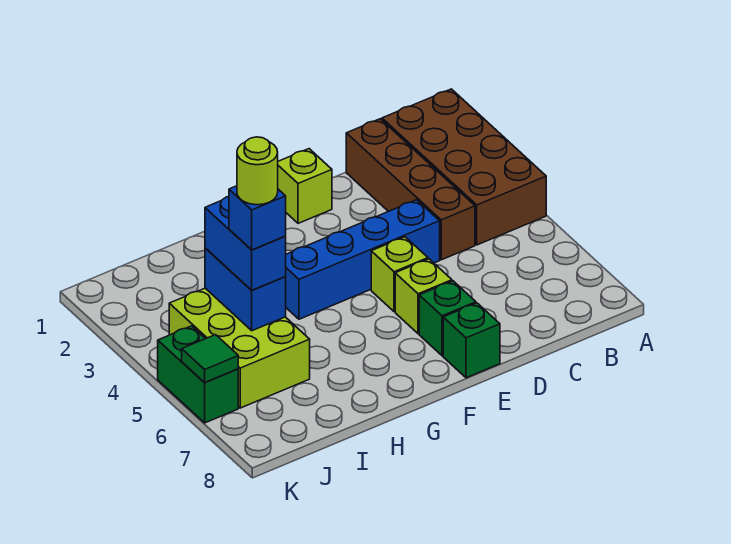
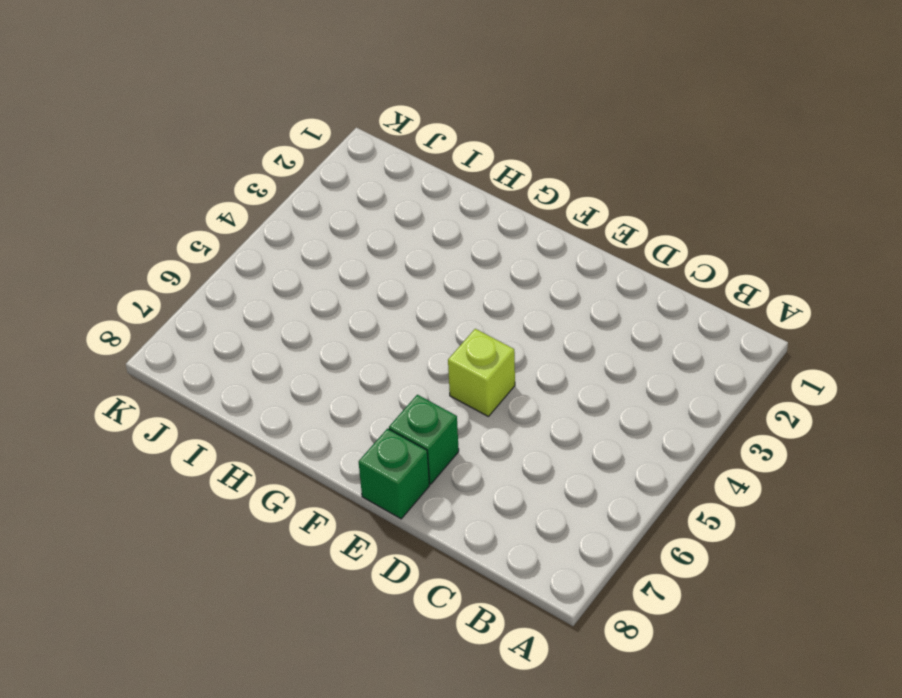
none -> brown 2x4 brick [382,89,546,245]
none -> brown 1x4 brick [346,119,475,260]
none -> blue 1x4 brick [285,200,440,319]

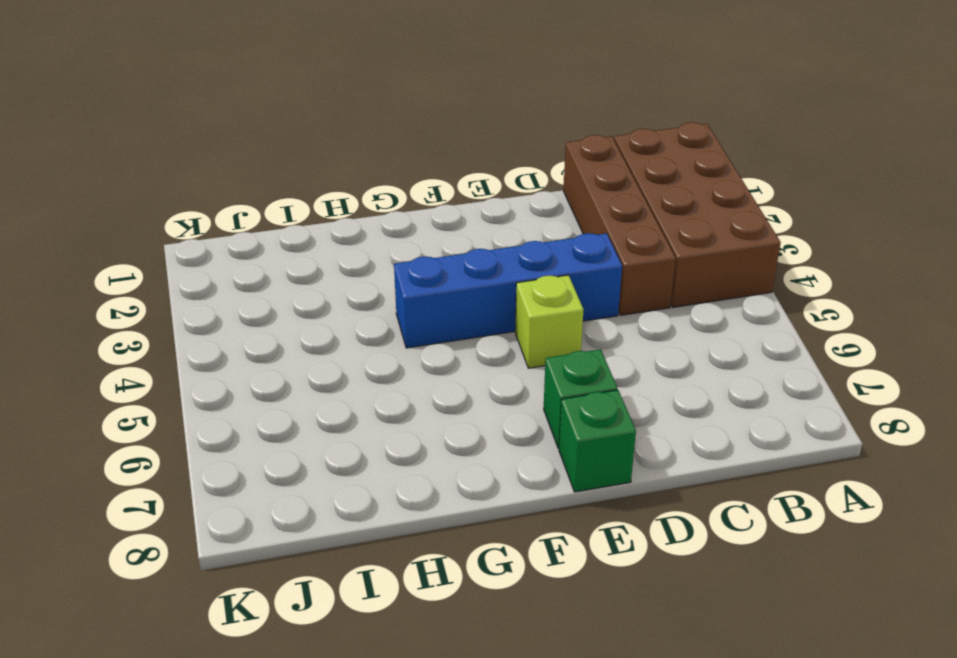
none -> lime 1x1 brick [278,149,332,223]
none -> lime 1x1 brick [395,259,452,334]
none -> lime 2x3 brick [169,288,310,408]

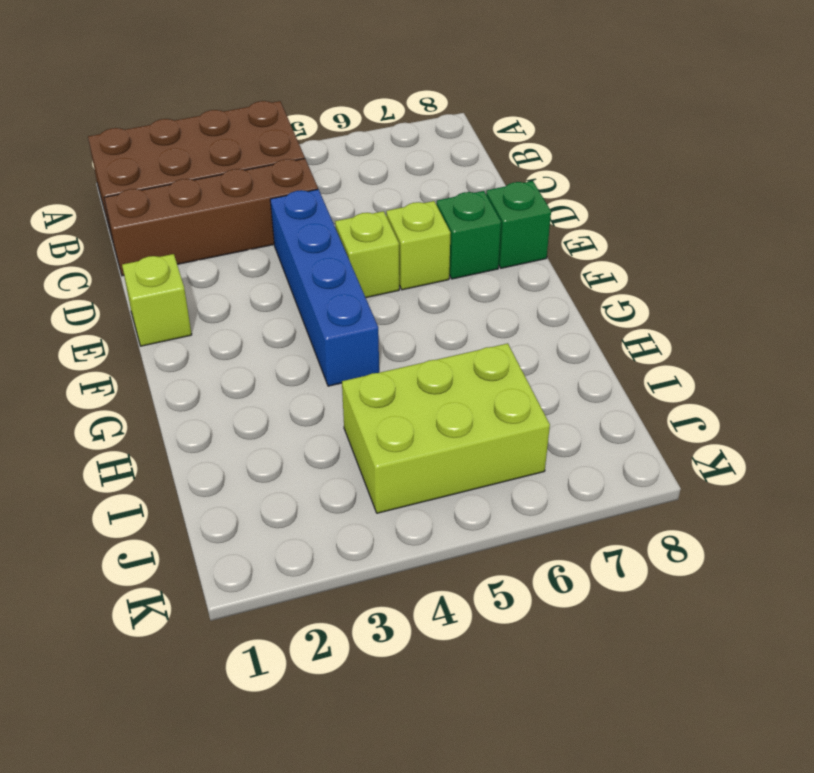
none -> green 1x2 brick [158,326,238,423]
none -> blue 1x2 brick [205,248,286,331]
none -> green 1x1 tile [182,335,238,383]

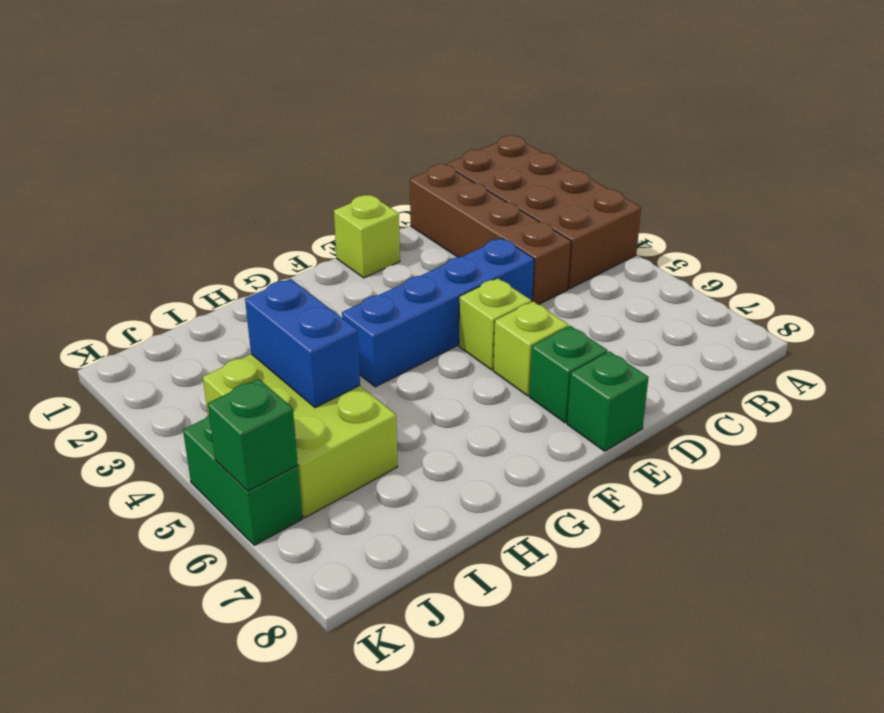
green 1x1 brick [208,379,298,491] -> green 1x1 tile [182,335,238,383]
none -> blue 1x2 brick [205,197,286,290]
none -> blue 1x1 brick [229,186,286,250]
none -> lime 1x1 round brick [237,137,278,205]

